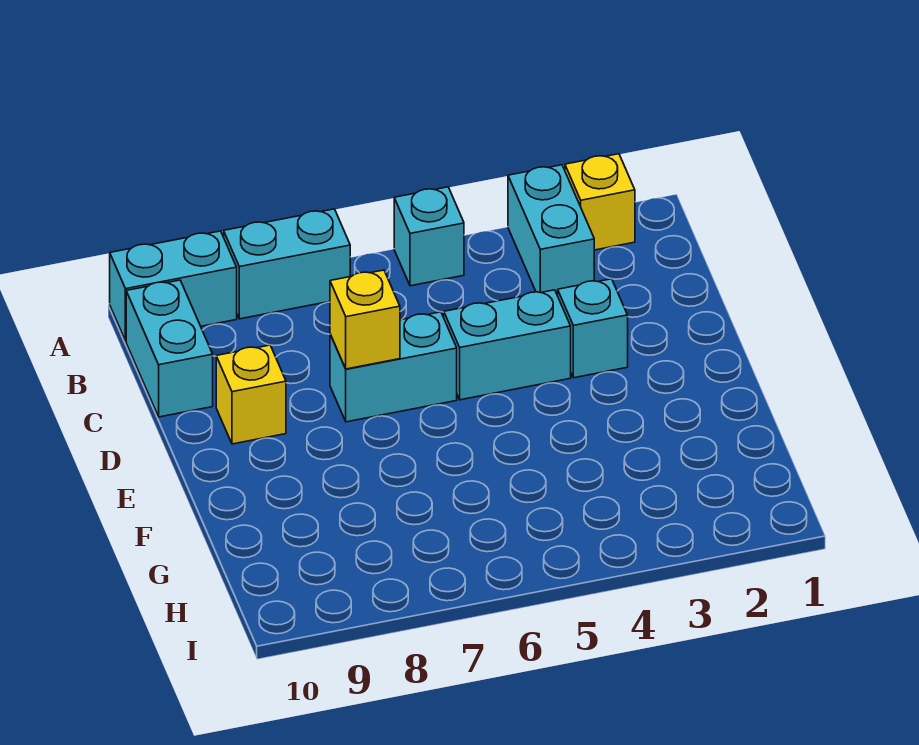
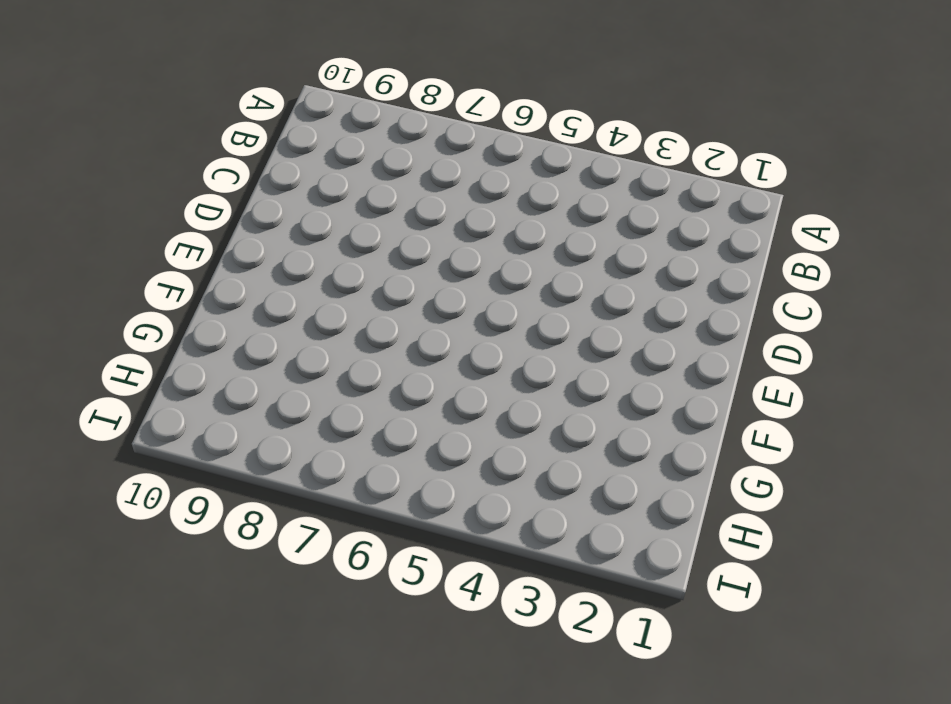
none -> yellow 1x1 brick [565,154,635,250]
none -> cyan 1x2 brick [508,165,594,296]

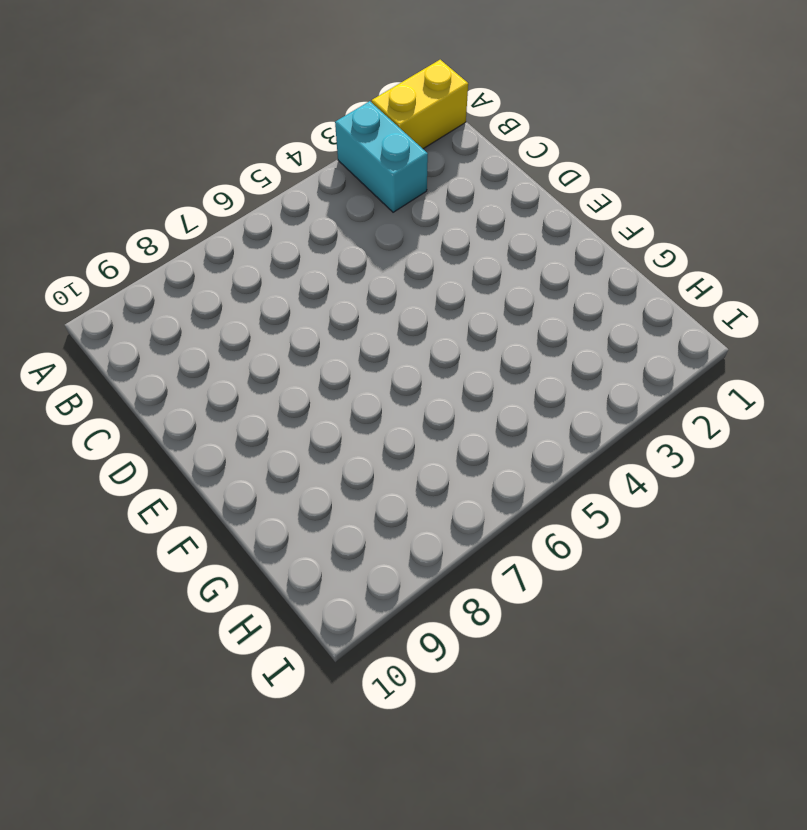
yellow 1x2 brick [372,60,468,149] -> yellow 1x1 brick [565,154,635,250]
none -> cyan 1x1 brick [394,187,464,286]
none -> cyan 1x2 brick [224,209,350,319]

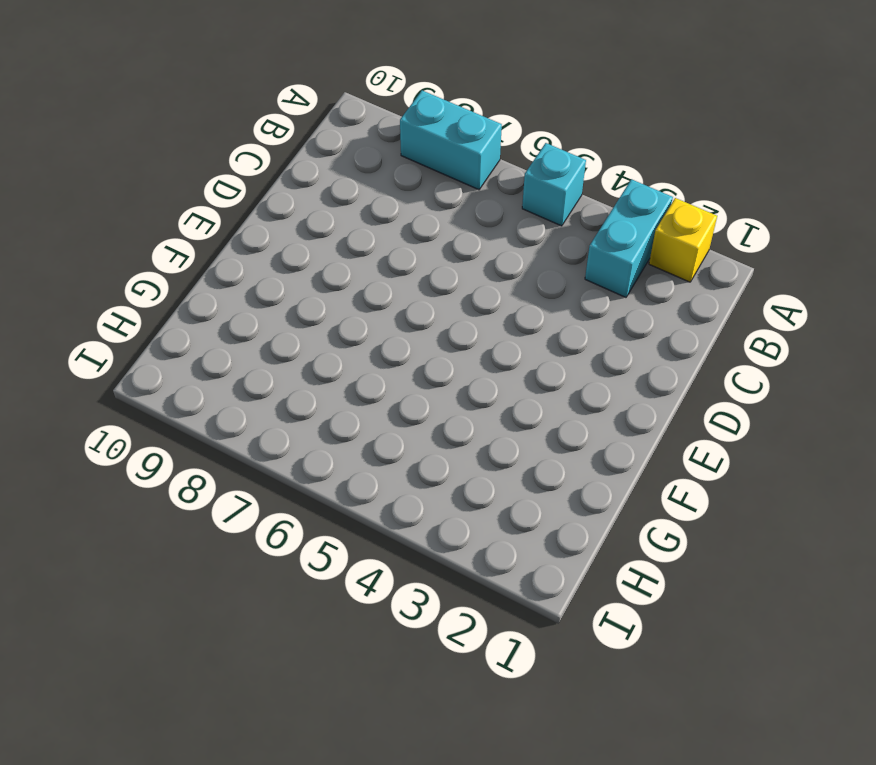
none -> cyan 1x2 brick [110,231,237,341]
none -> cyan 1x2 brick [126,280,213,417]

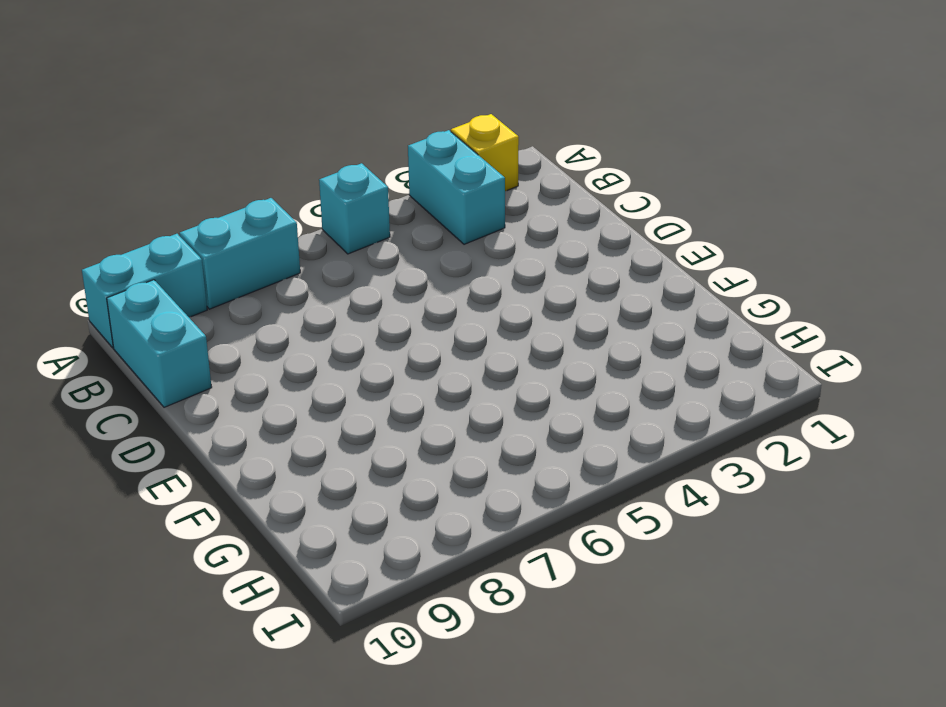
none -> cyan 1x1 brick [558,279,628,378]
none -> cyan 1x2 brick [444,290,571,400]

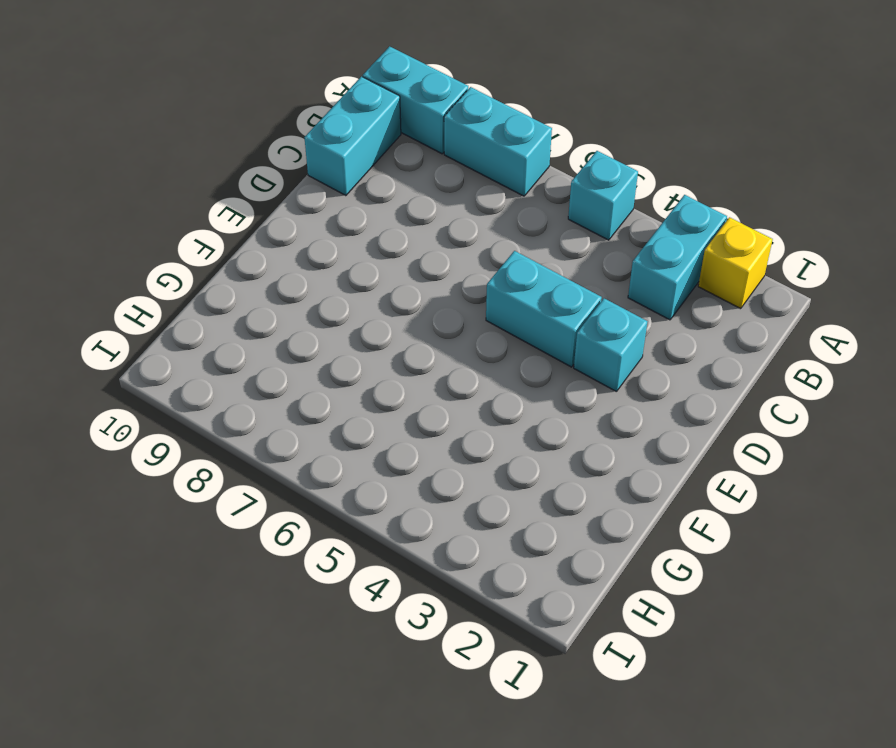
none -> cyan 1x2 brick [330,312,457,422]
none -> yellow 1x1 brick [216,345,286,444]

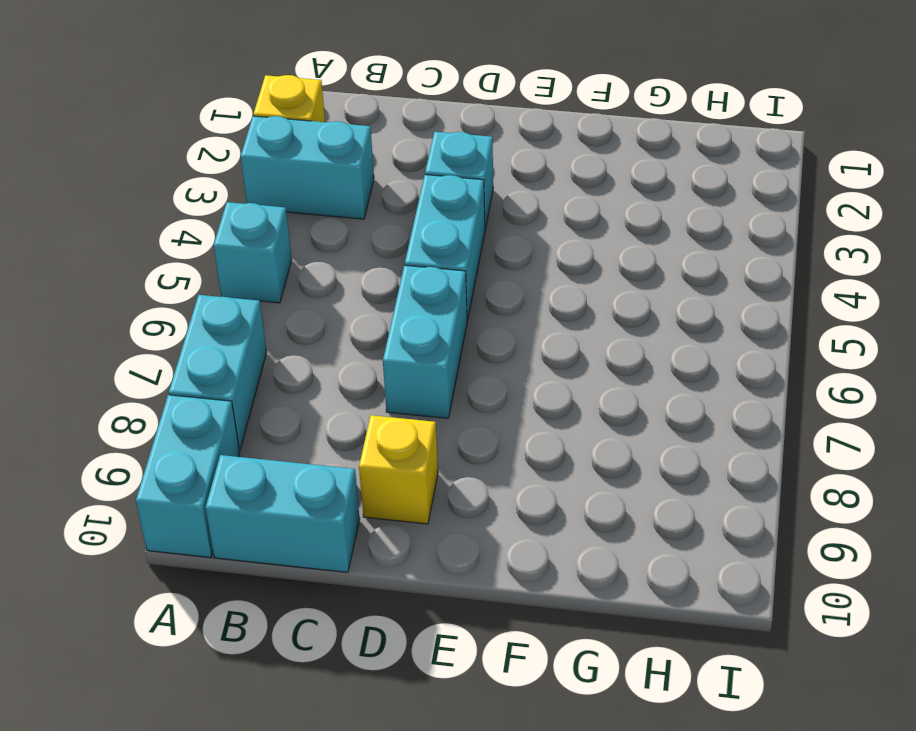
none -> yellow 1x1 brick [330,270,400,369]

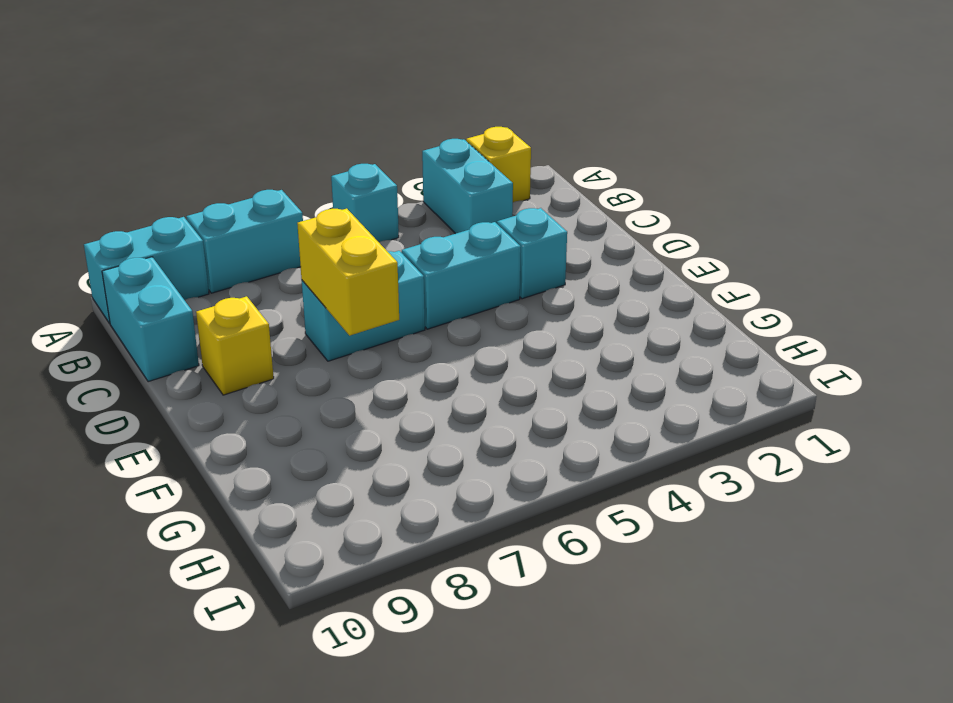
yellow 1x2 brick [297,209,399,336] -> yellow 1x1 brick [330,270,400,369]

